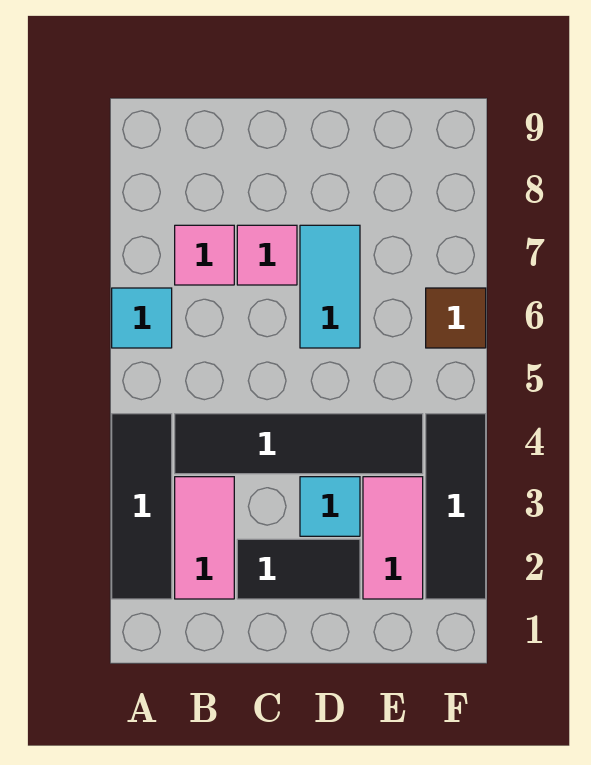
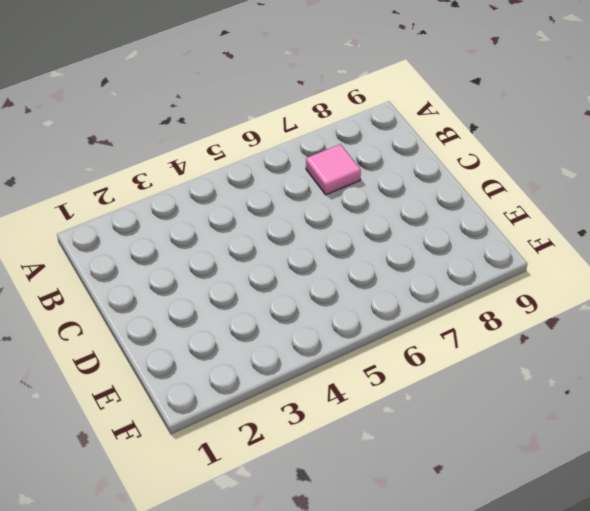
none -> black 1x3 tile [112,414,172,599]
none -> cyan 1x1 tile [112,288,172,348]
none -> pink 1x2 tile [175,477,234,599]

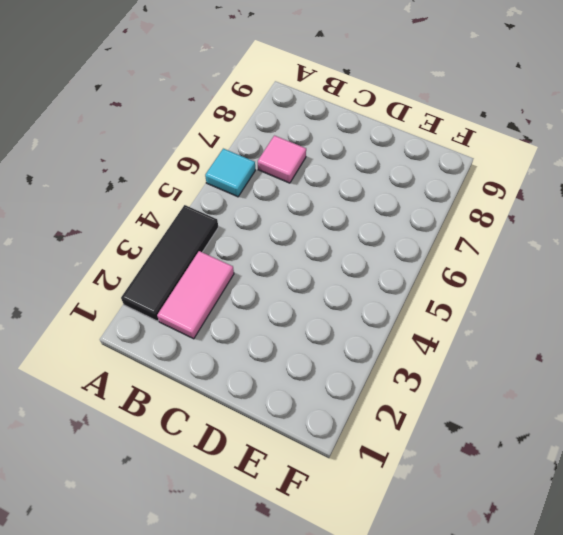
none -> black 1x4 tile [175,414,423,474]
none -> black 1x2 tile [237,539,360,599]
none -> pink 1x1 tile [237,225,297,285]

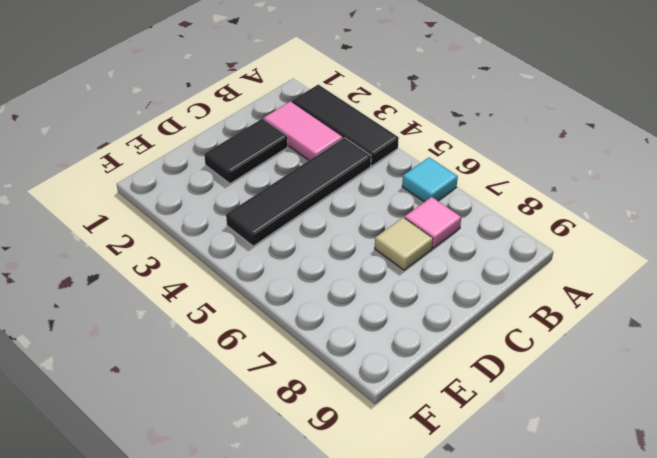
tan 1x1 tile [375,218,433,270] -> pink 1x1 tile [237,225,297,285]
none -> cyan 1x1 tile [300,477,360,536]
none -> cyan 1x2 tile [300,225,360,348]
none -> pink 1x2 tile [363,477,423,599]

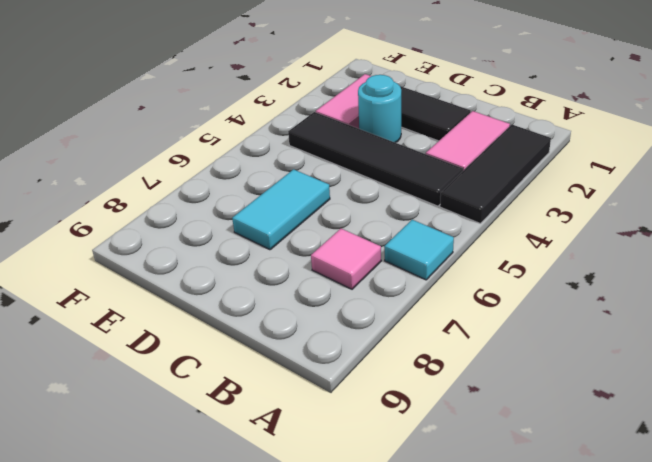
cyan 1x1 round brick [358,75,401,143] -> cyan 1x1 tile [300,477,360,536]
none -> pink 1x1 tile [237,225,297,285]
none -> black 1x3 tile [426,414,486,599]
none -> brown 1x1 tile [426,288,486,348]

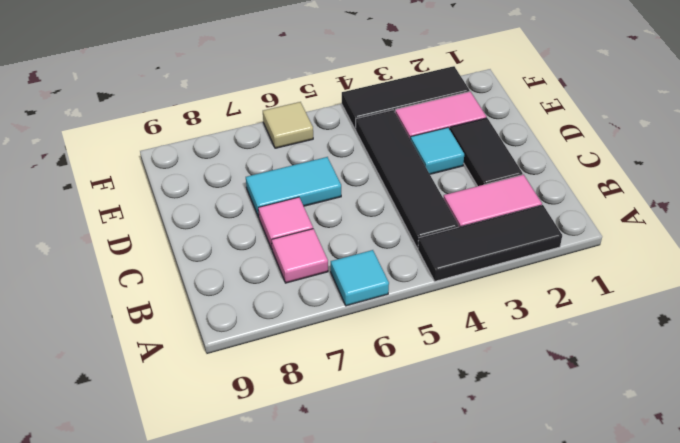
tan 1x1 tile [263,102,313,148] -> brown 1x1 tile [426,288,486,348]

